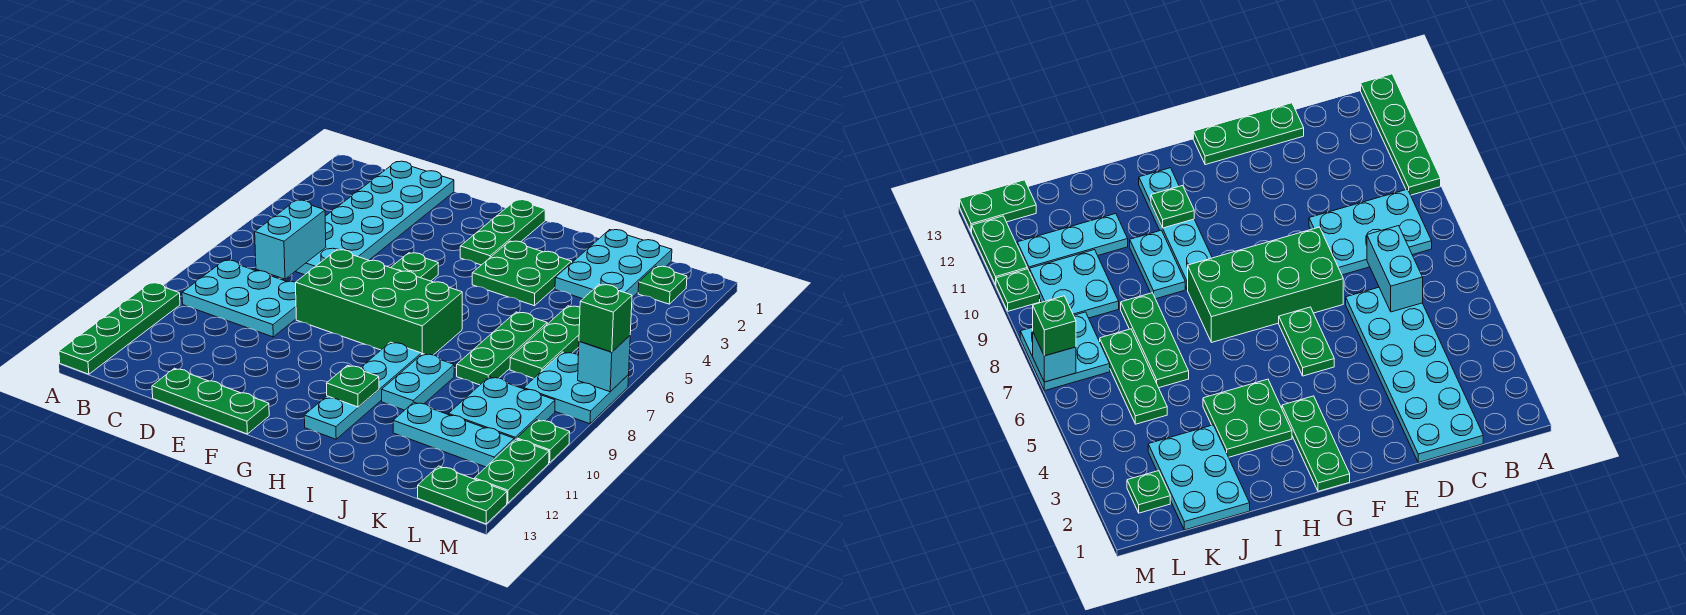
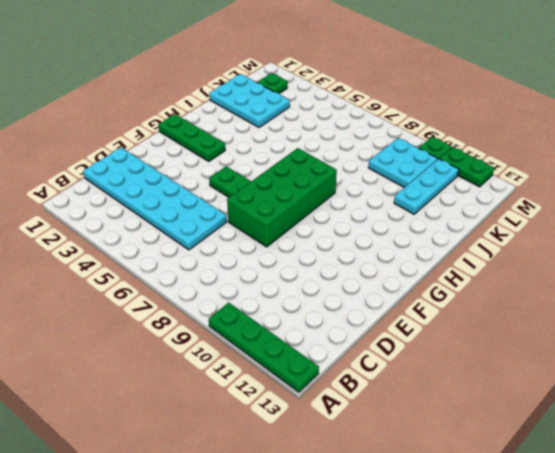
none -> cyan 2x3 plate [182,260,296,337]
none -> green 1x3 plate [152,368,269,434]
none -> green 2x2 plate [472,241,572,306]

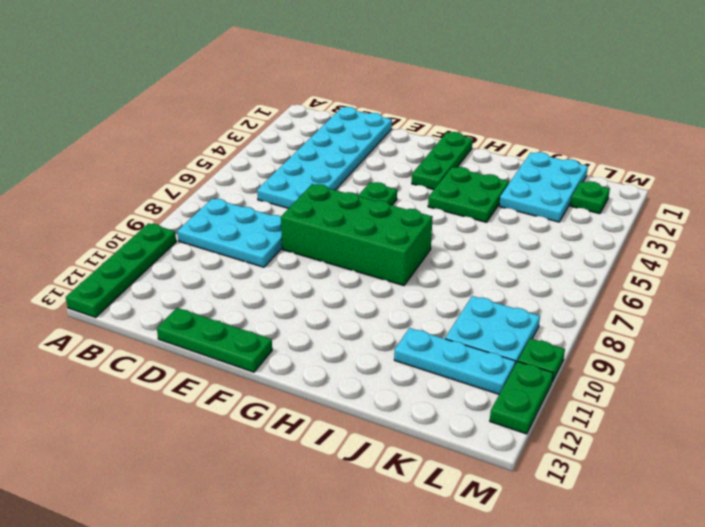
none -> cyan 1x4 plate [304,342,421,439]
none -> cyan 1x2 plate [382,354,454,410]
none -> green 1x3 plate [457,312,547,385]

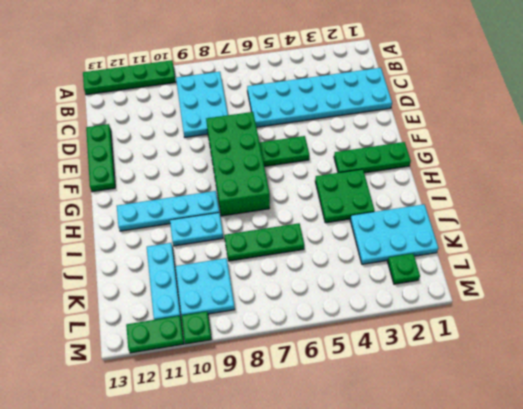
none -> green 1x3 plate [510,306,580,378]
none -> cyan 2x2 plate [524,352,629,424]
none -> green 1x2 plate [418,466,507,524]

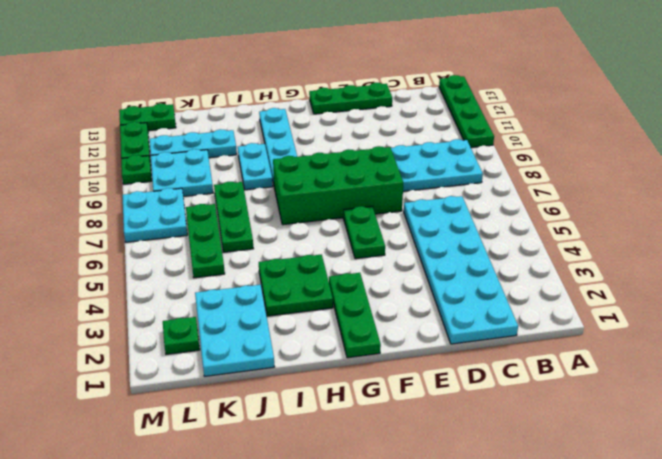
none -> cyan 1x2 brick [255,200,326,279]
none -> green 1x1 plate [326,365,379,407]
none -> cyan 1x1 brick [578,336,630,392]

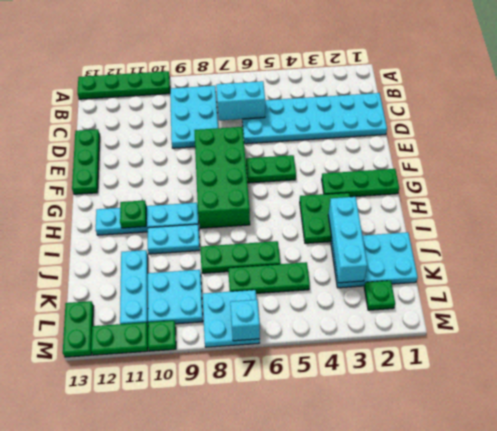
cyan 1x3 brick [328,197,367,283] -> none
none -> green 1x1 brick [579,284,632,352]

